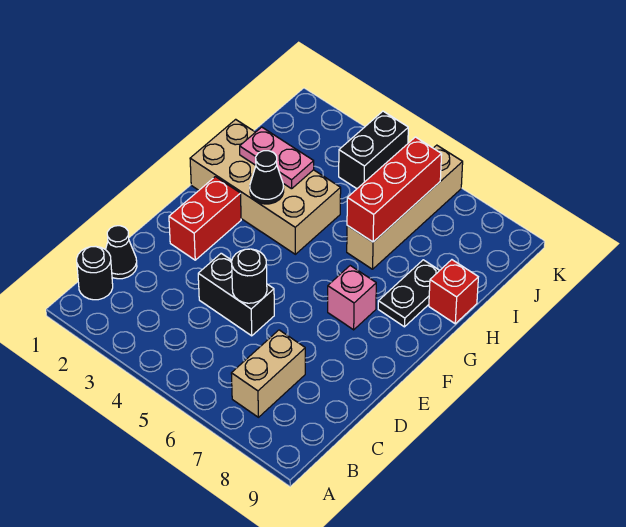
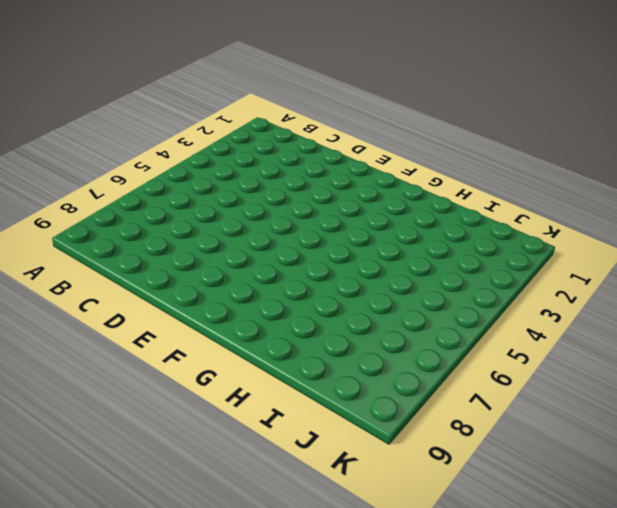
none -> black 1x1 round brick [77,246,113,300]
none -> tan 1x2 brick [231,330,305,417]
none -> black 1x1 cone [106,226,137,279]

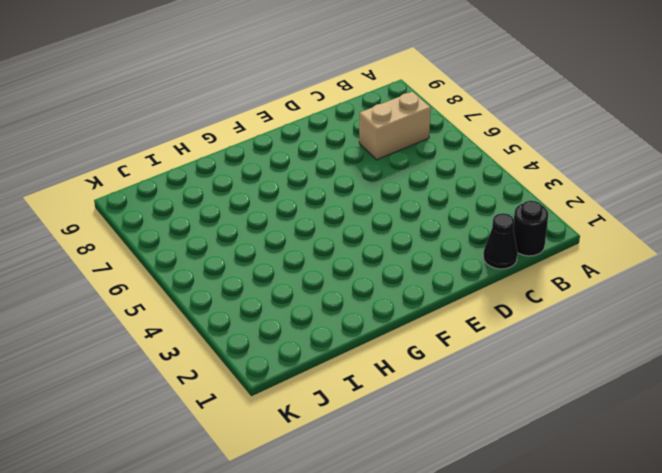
none -> black 1x2 brick [198,253,274,336]
none -> red 1x2 brick [169,177,241,260]
none -> pink 1x1 brick [328,266,376,330]

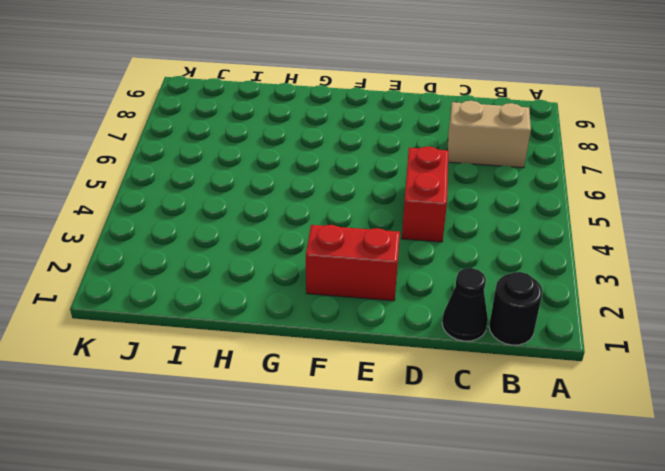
red 1x2 brick [402,147,449,242] -> black 1x2 brick [198,253,274,336]
none -> pink 1x1 brick [328,266,376,330]
none -> tan 2x4 brick [190,119,341,254]
none -> black 1x2 plate [378,260,440,327]

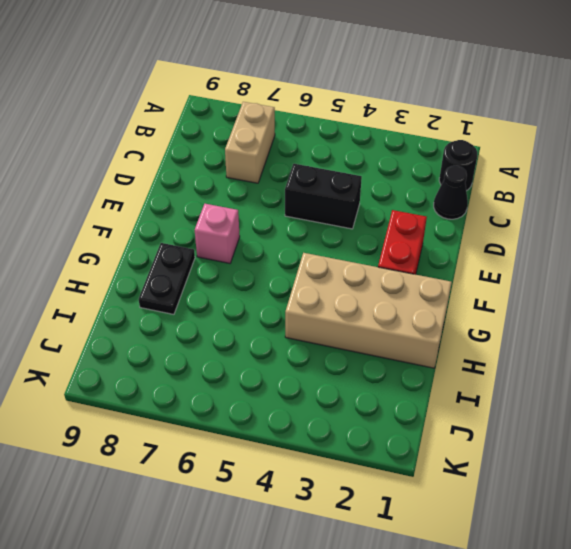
none -> tan 1x4 brick [347,145,463,269]
none -> red 1x1 brick [429,260,478,324]
none -> black 1x2 brick [339,111,408,189]

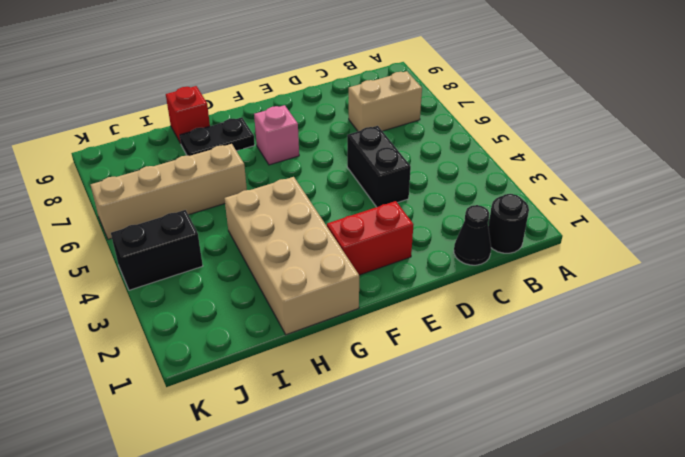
none -> black 1x1 round brick [232,249,267,303]
none -> black 1x1 cone [250,151,284,204]
none -> pink 1x2 plate [240,127,314,189]

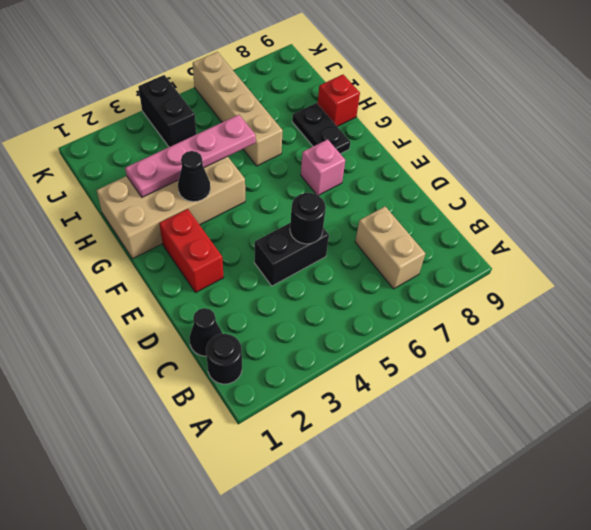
pink 1x4 plate [125,115,256,197] -> pink 1x2 plate [240,127,314,189]
none -> red 1x3 brick [347,137,442,242]

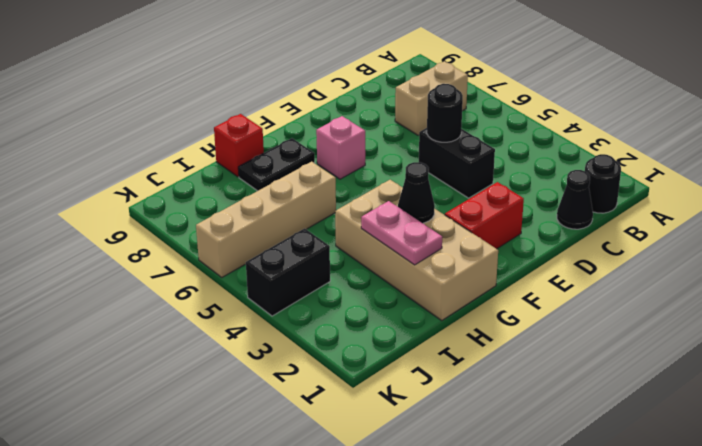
none -> red 1x3 brick [347,137,442,242]

